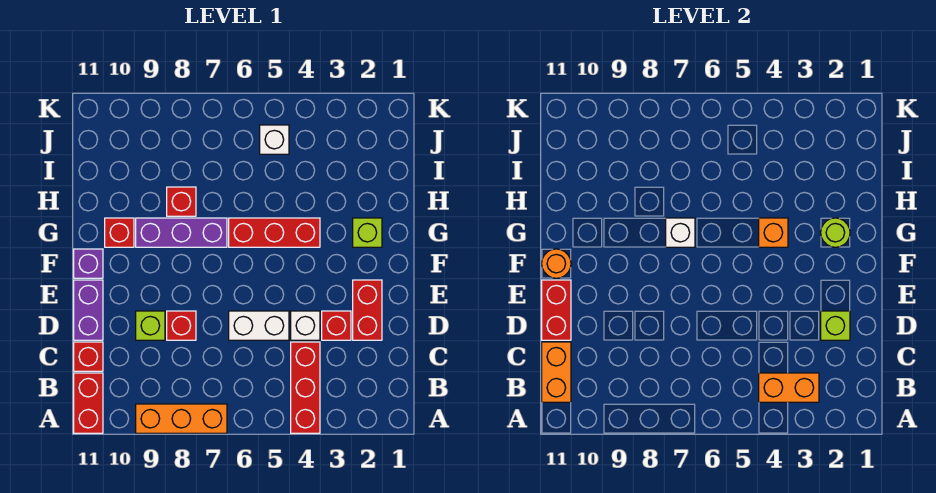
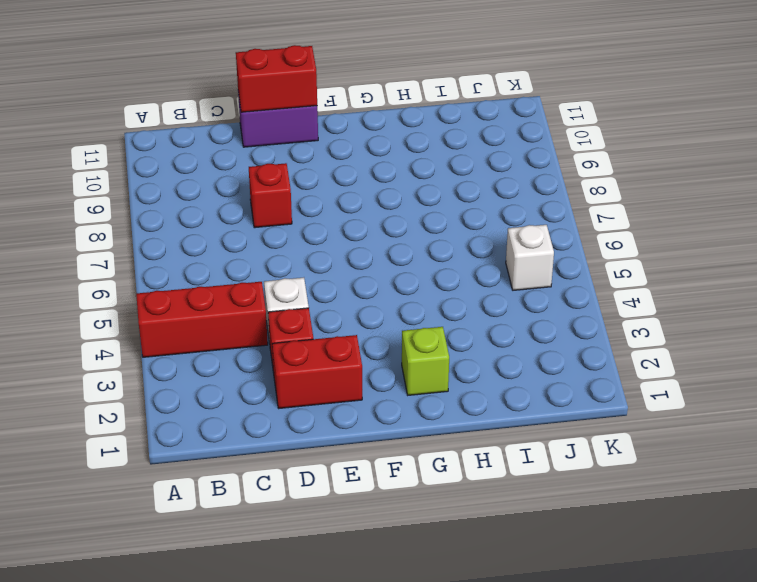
none -> orange 1x3 brick [136,404,227,433]
none -> red 1x2 brick [74,373,103,433]
none -> red 1x1 brick [74,342,103,371]

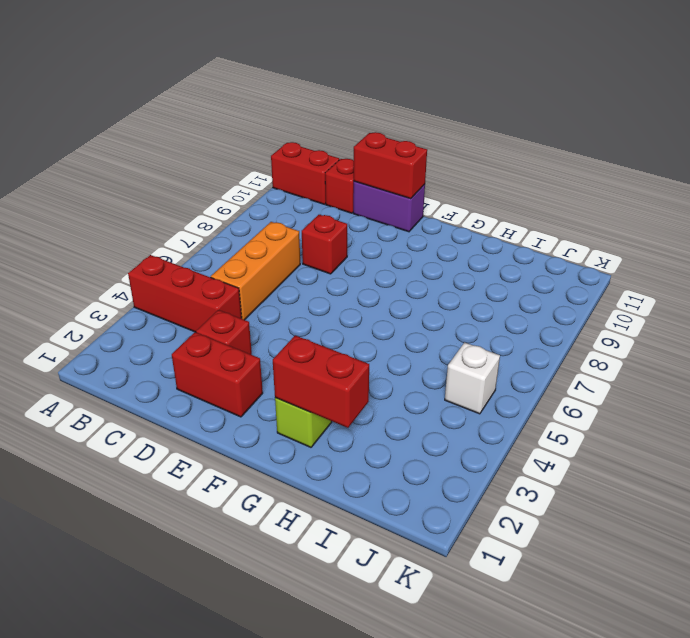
orange 1x3 brick [211,222,300,320] -> orange 1x3 brick moved to [136,404,227,433]
red 1x2 brick [273,335,369,428] -> lime 1x1 round brick [821,218,850,247]
none -> white 1x1 brick [291,311,320,340]
none -> white 1x2 brick [229,311,289,340]
none -> lime 1x1 brick [136,311,165,340]

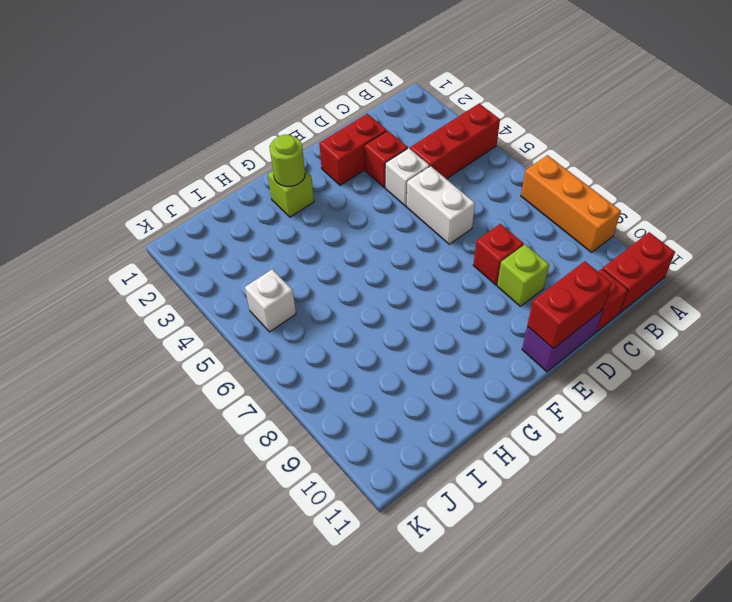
none -> purple 1x1 brick [74,249,103,278]
none -> red 1x3 brick [229,218,320,247]
none -> purple 1x3 brick [136,218,227,247]

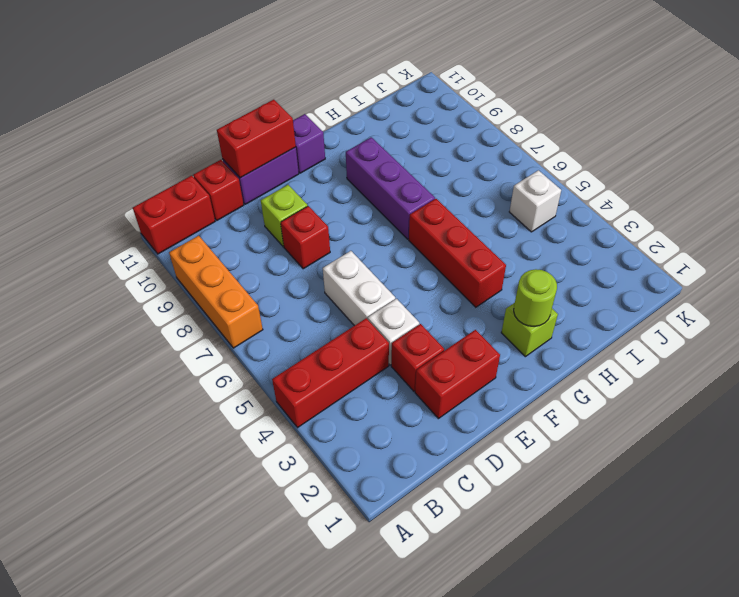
none -> red 1x1 brick [105,218,134,247]
none -> red 1x1 brick [167,187,196,216]
none -> orange 1x2 brick [759,373,819,402]

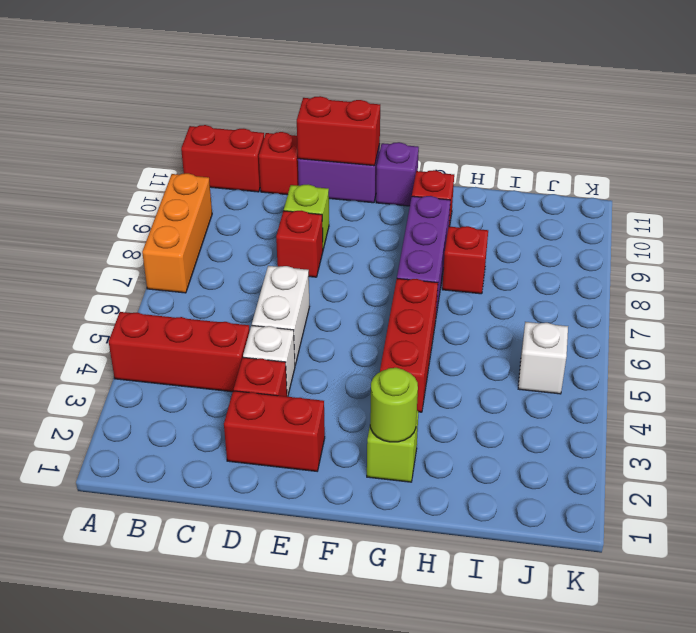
none -> orange 1x2 brick [759,373,819,402]
none -> orange 1x2 brick [542,342,571,402]
none -> lime 1x1 brick [821,311,850,340]

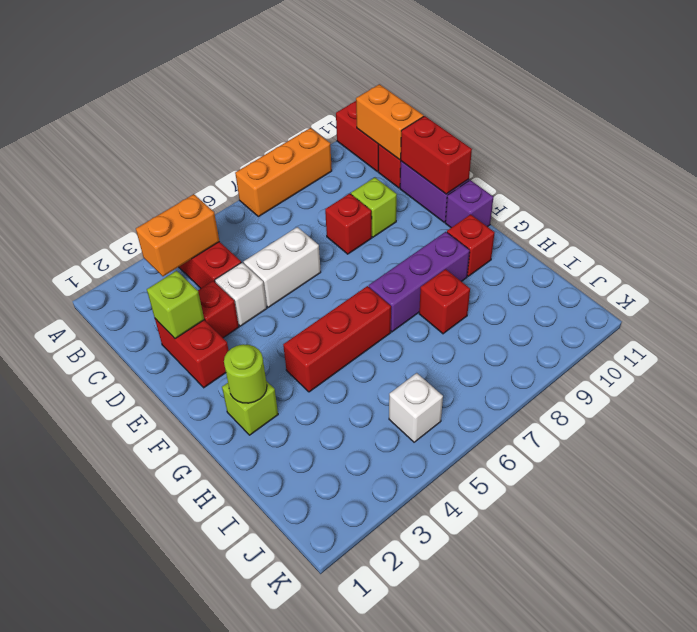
none -> orange 1x1 round brick [542,249,571,278]
none -> orange 1x1 brick [759,218,788,247]
none -> white 1x1 brick [666,218,695,247]

